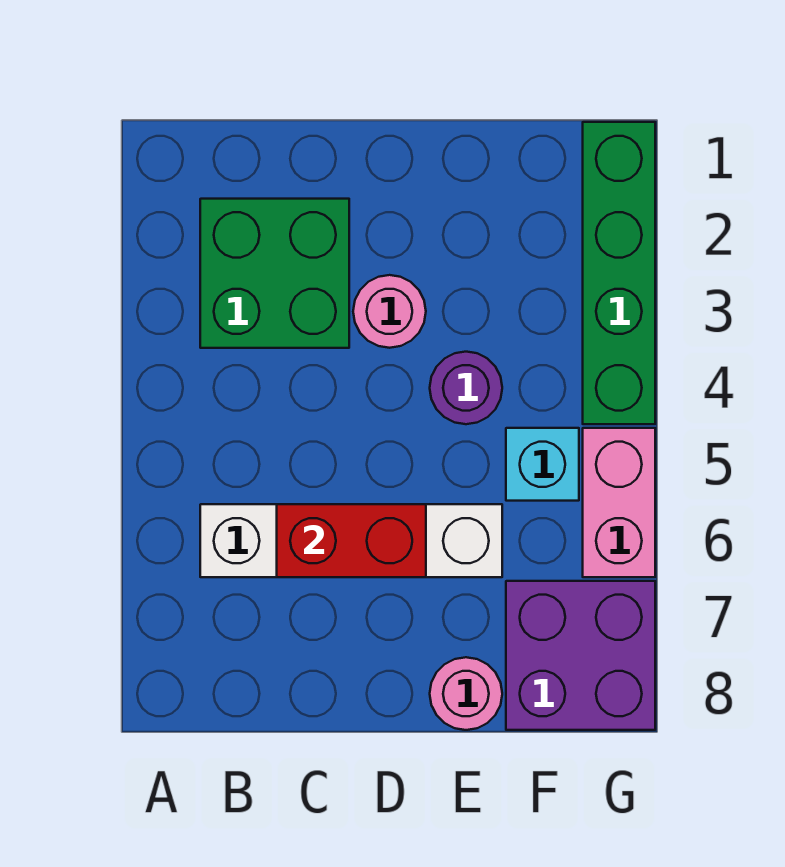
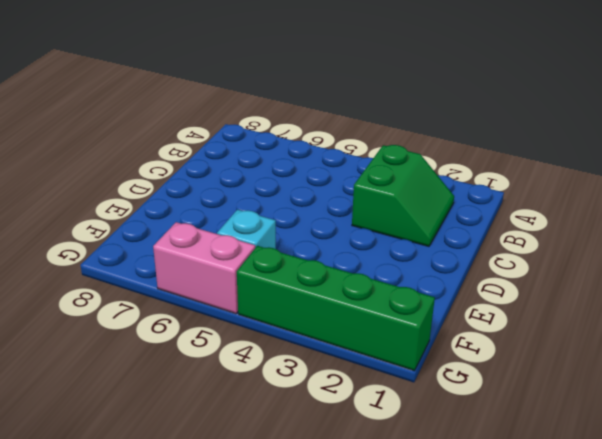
green 2x2 slope [352,145,454,246] -> green 2x2 brick [200,199,349,348]
none -> white 1x4 brick [200,504,502,577]
none -> pink 1x1 round brick [353,275,426,348]

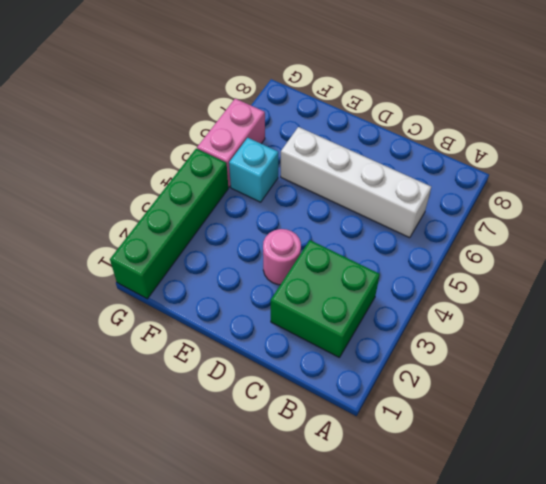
none -> purple 1x1 round brick [430,352,502,424]
none -> pink 1x1 round brick [430,657,502,730]

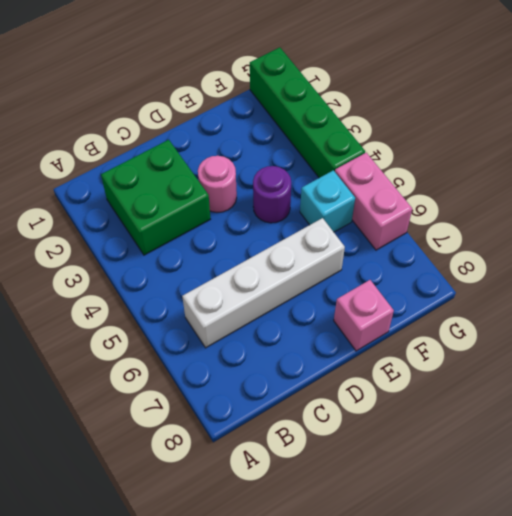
pink 1x1 brick [334,280,394,351] -> pink 1x1 round brick [430,657,502,730]
none -> purple 2x2 brick [506,581,655,730]
none -> red 1x2 brick [277,504,426,577]

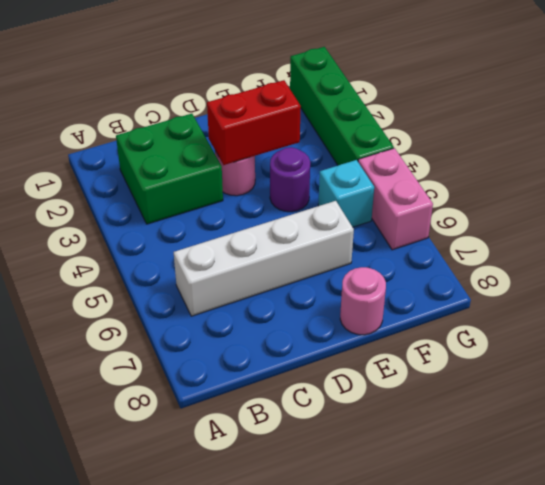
red 1x2 brick [207,80,301,165] -> red 1x2 brick moved to [277,504,426,577]
none -> purple 2x2 brick [506,581,655,730]

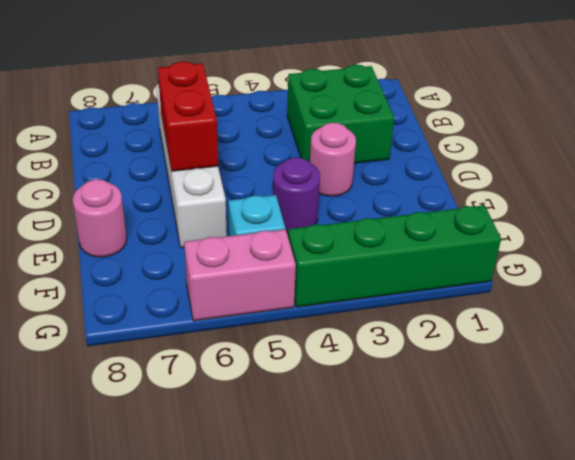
none -> purple 2x2 brick [506,581,655,730]

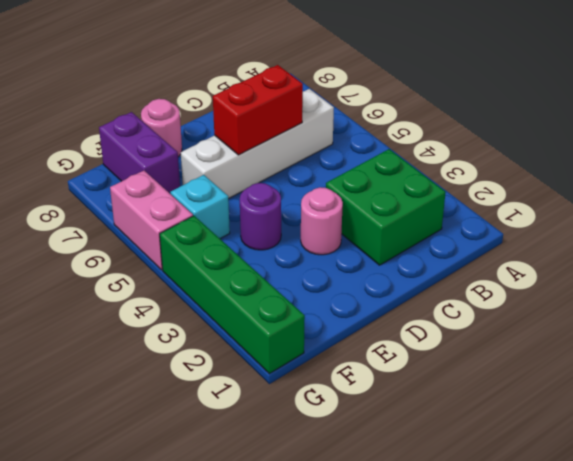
purple 1x2 brick [99,112,180,194] -> purple 2x2 brick [506,581,655,730]

